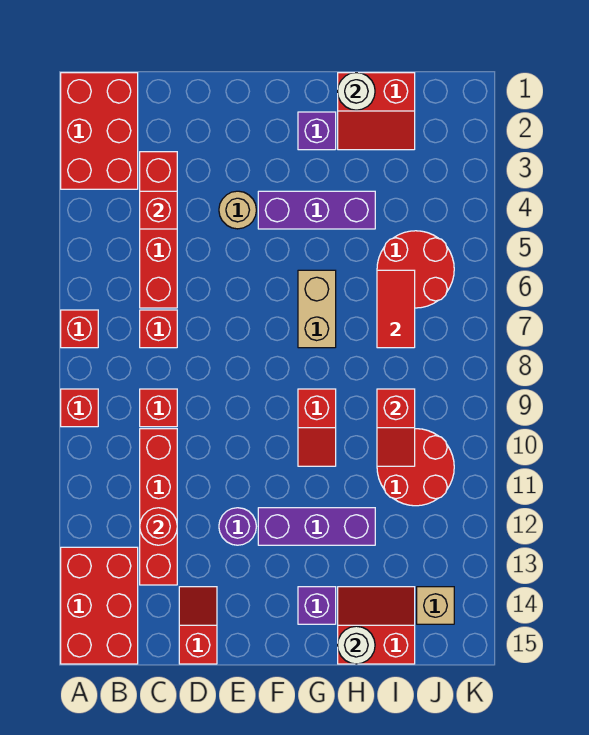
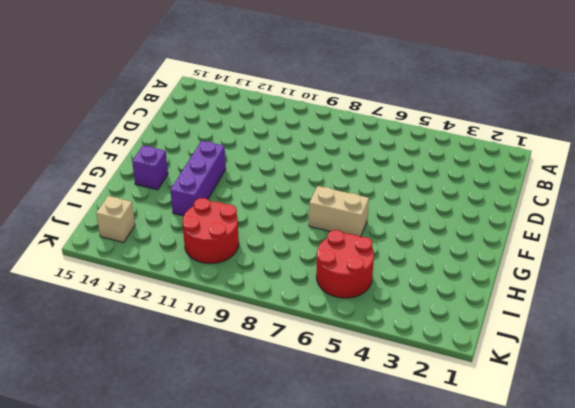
none -> red 2x3 brick [61,73,138,189]
none -> red 1x1 brick [61,310,98,348]
none -> red 1x1 brick [61,389,98,427]

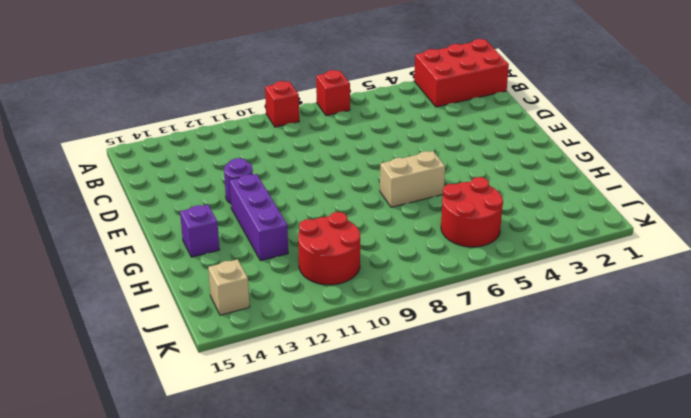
none -> red 2x3 brick [61,547,138,664]
none -> red 1x4 brick [140,152,177,308]
none -> red 1x1 brick [140,310,177,348]

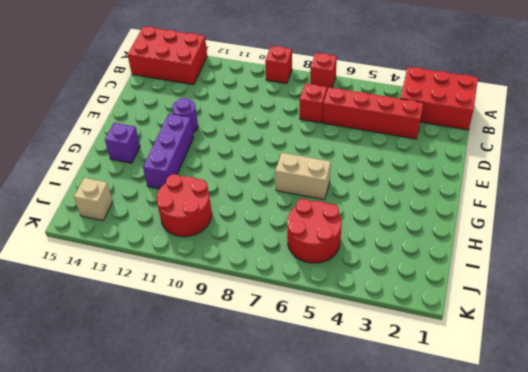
none -> red 1x1 brick [140,389,177,427]
none -> red 1x4 brick [140,429,177,585]
none -> red 1x2 slope [179,587,217,664]

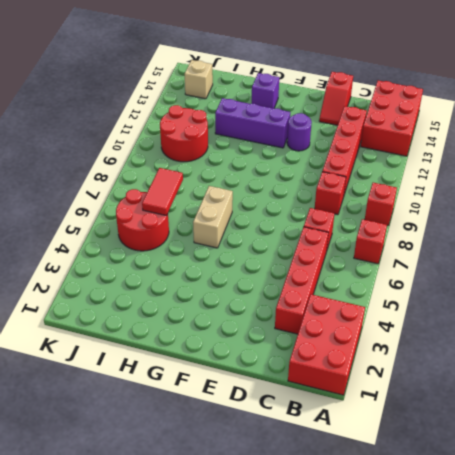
none -> tan 1x1 round brick [219,191,256,229]
none -> purple 1x3 brick [258,191,375,229]
none -> purple 1x1 brick [298,112,336,150]

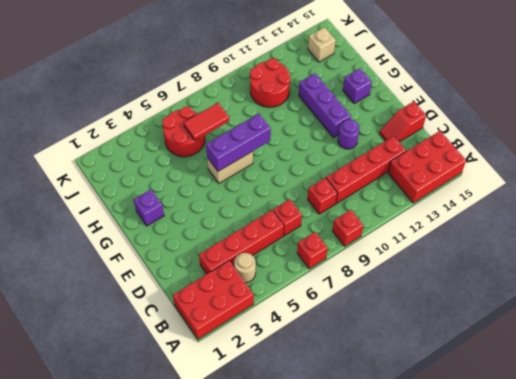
tan 1x1 round brick [234,253,256,283] -> tan 1x1 round brick moved to [219,191,256,229]
purple 1x3 brick [206,114,271,171] -> purple 1x3 brick turned to [258,191,375,229]
none -> red 1x2 slope [298,389,336,466]
none -> red 2x2 slope [338,73,415,150]
none -> red 2x2 slope [338,587,415,664]

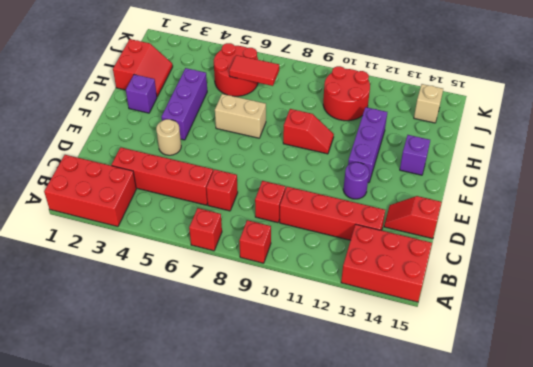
none -> red 2x2 slope [338,587,415,664]
none -> red 1x1 brick [140,191,177,229]
none -> red 1x1 round brick [140,508,177,545]

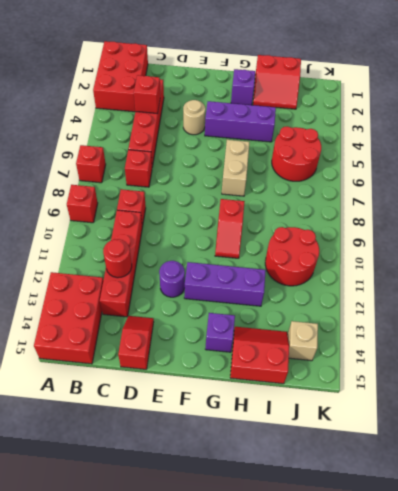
none -> white 1x1 round brick [338,73,375,110]
none -> white 1x1 round brick [338,626,375,664]
none -> red 1x2 tile [377,270,415,348]

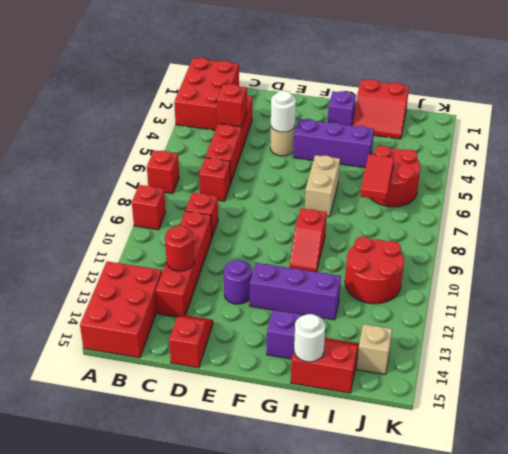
white 1x1 round brick [271,91,296,132] -> white 1x1 round brick moved to [338,73,375,110]
none -> red 1x2 slope [377,389,415,466]

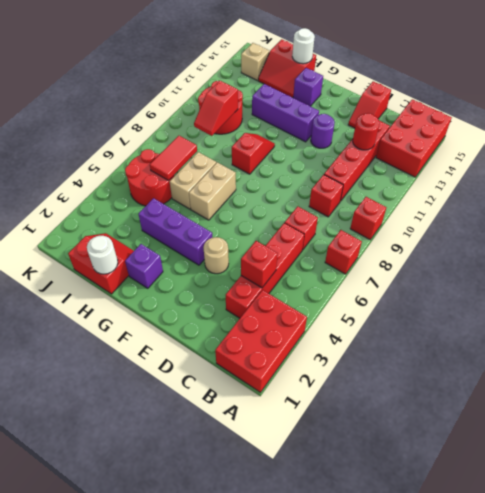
tan 1x2 brick [170,152,216,209] -> none
red 1x2 slope [194,81,238,136] -> red 1x2 slope turned to [377,389,415,466]

